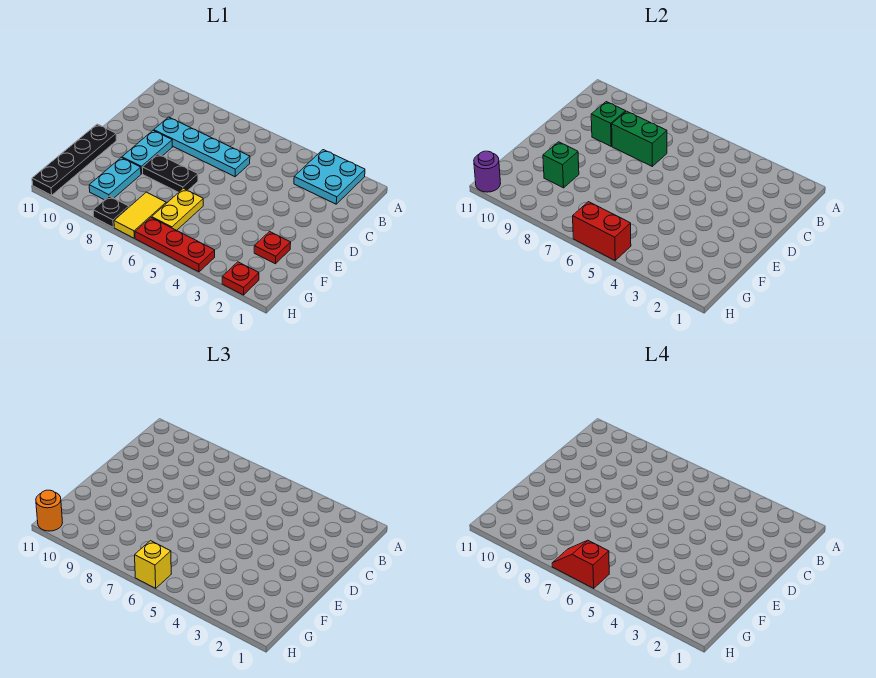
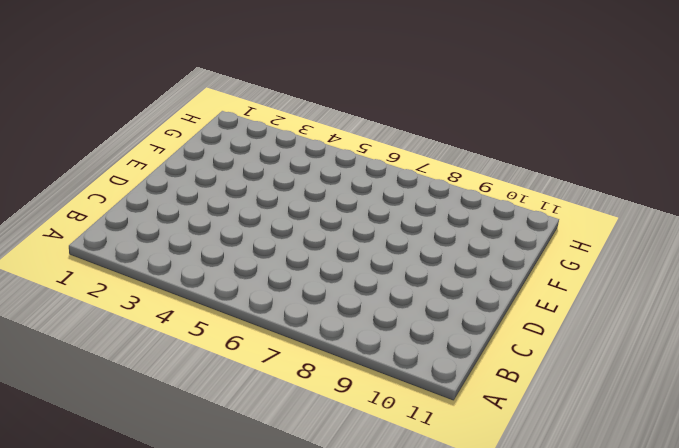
none -> cyan 2x2 plate [294,150,365,204]
none -> cyan 1x4 plate [154,117,250,177]
none -> cyan 1x2 plate [122,130,172,174]

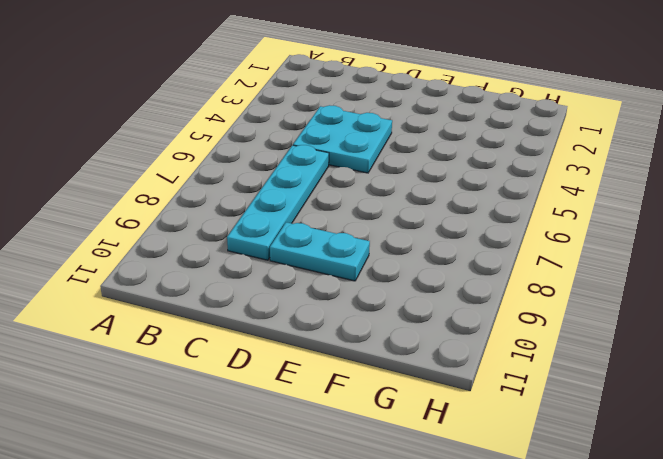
cyan 2x2 plate [293,105,392,173] -> cyan 2x2 plate moved to [294,150,365,204]
none -> black 1x2 plate [142,154,198,192]
none -> black 1x4 plate [32,124,116,195]
none -> red 1x1 plate [254,232,291,264]

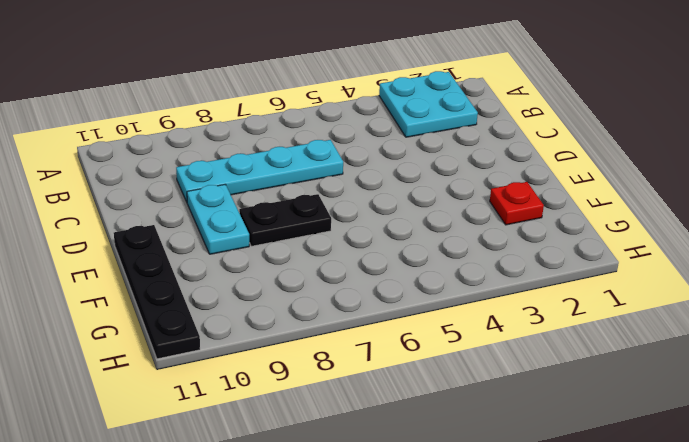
none -> yellow 1x2 plate [152,188,203,230]
none -> cyan 1x2 plate [89,157,141,200]
none -> yellow 1x2 tile [114,192,166,238]

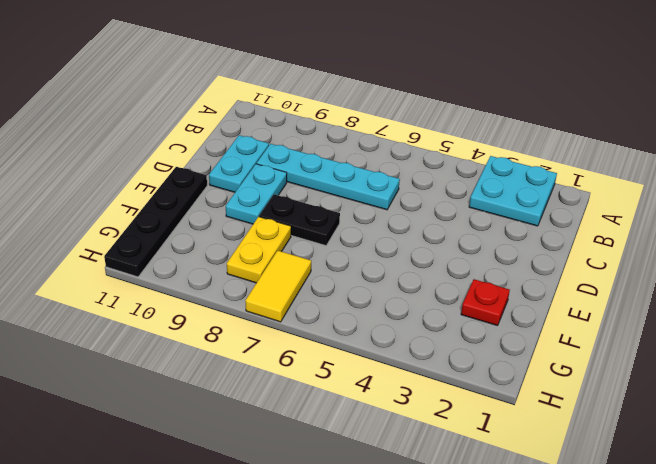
cyan 1x2 plate [209,135,269,192] -> cyan 1x2 plate moved to [89,157,141,200]
yellow 1x2 plate [227,217,291,283] -> yellow 1x2 plate moved to [152,188,203,230]
none -> red 1x1 plate [222,262,259,295]
none -> red 1x3 plate [135,217,215,272]
none -> black 1x1 plate [93,196,129,227]

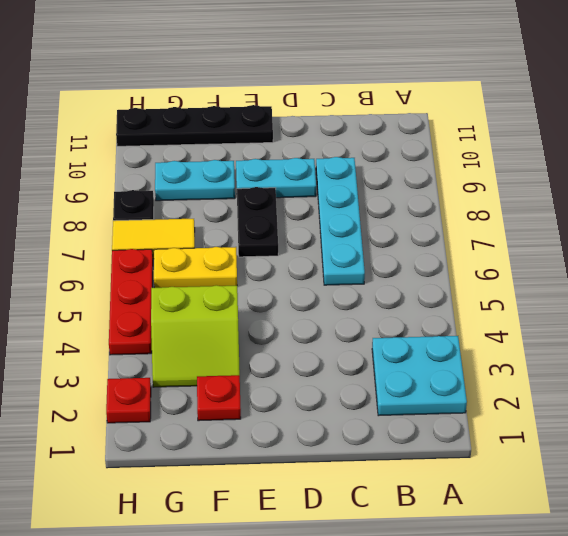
lime 2x2 slope [151,285,240,387] -> none
none -> green 1x2 brick [612,111,667,166]
none -> green 1x1 brick [591,102,626,146]
none -> green 1x1 brick [543,142,579,188]

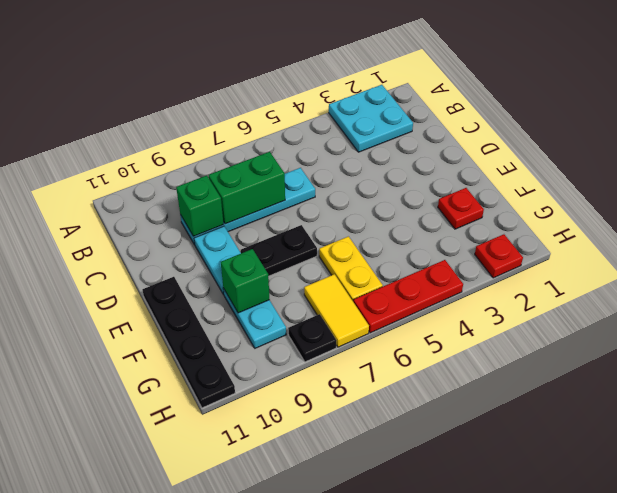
none -> red 1x2 brick [573,202,631,260]
none -> purple 1x1 round brick [474,151,501,192]
none -> yellow 1x1 brick [135,541,171,588]

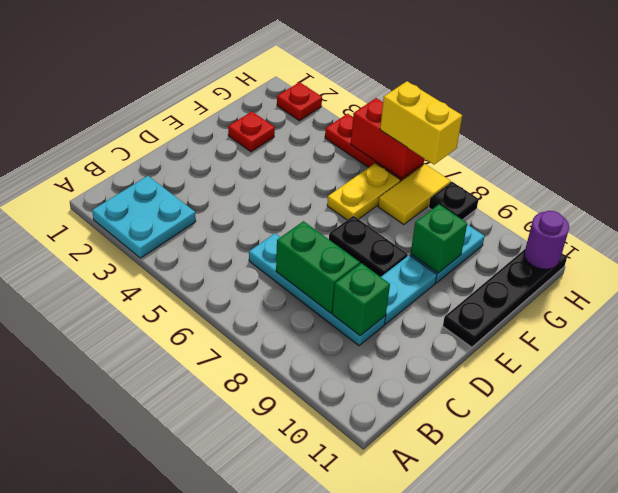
yellow 1x2 brick [380,81,462,165] -> yellow 1x1 brick [135,541,171,588]
none -> orange 1x1 round brick [36,490,63,531]
none -> red 1x2 slope [552,541,609,588]

